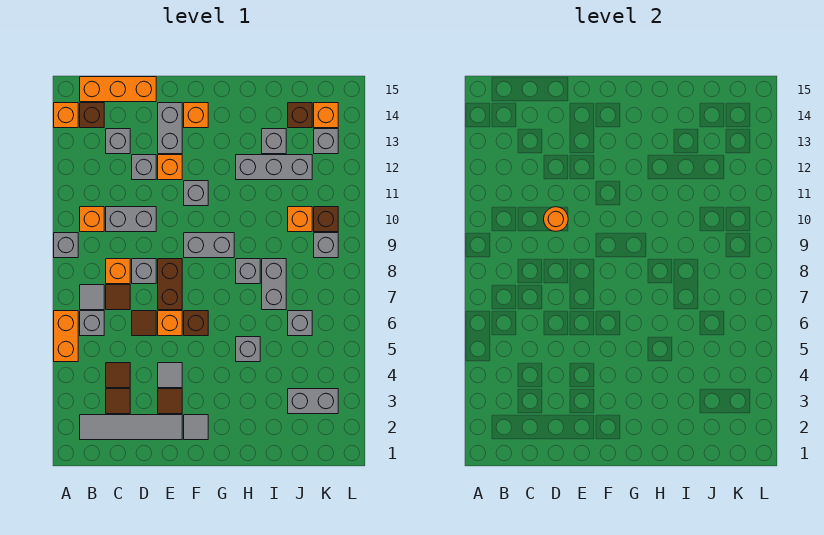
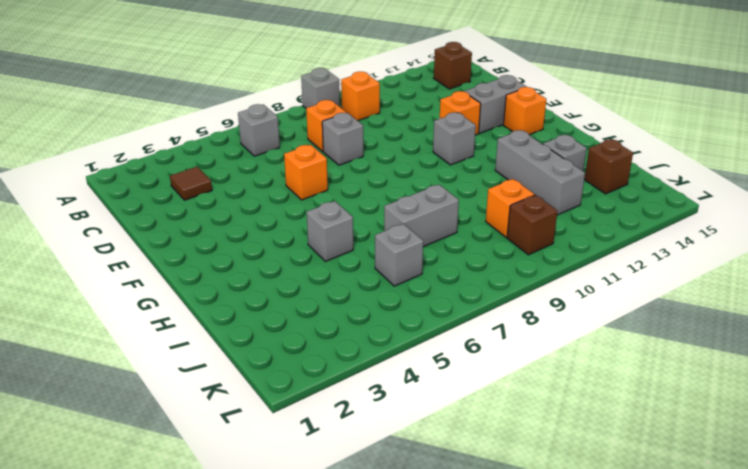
none -> orange 1x2 brick [54,311,78,362]
none -> orange 1x1 brick [54,103,78,128]
none -> grey 1x4 tile [80,415,182,440]
none -> grey 1x1 tile [80,285,104,310]

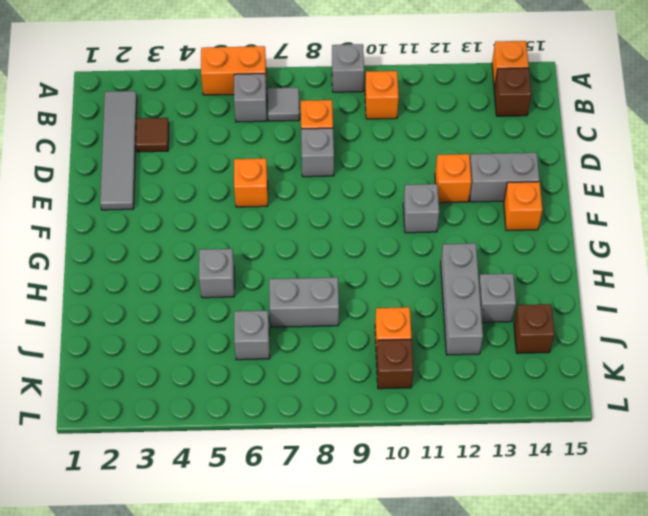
none -> orange 1x3 brick [80,77,156,102]
none -> brown 1x1 tile [106,363,130,388]
none -> brown 1x1 tile [106,285,130,310]
none -> grey 1x2 brick [106,207,156,232]

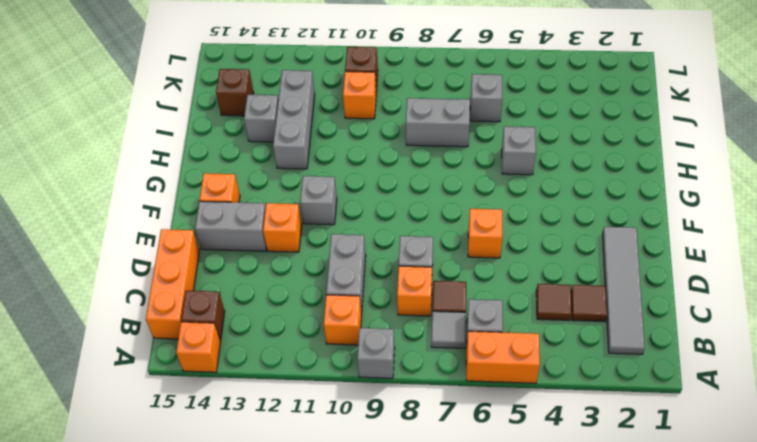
none -> grey 1x1 brick [106,129,130,154]
none -> brown 1x1 tile [132,311,156,336]
none -> grey 1x1 brick [132,155,156,180]
none -> brown 1x1 tile [158,389,182,414]

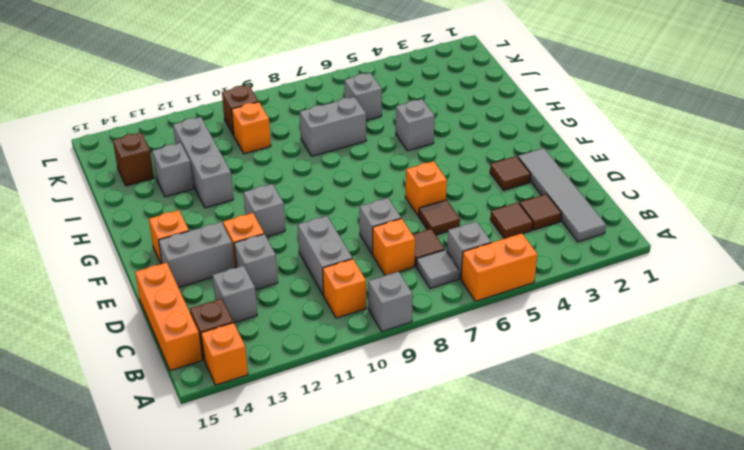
none -> grey 1x1 tile [158,363,182,388]
none -> brown 1x2 brick [158,259,182,310]
none -> grey 1x1 tile [184,415,208,440]
none -> brown 1x1 brick [184,311,208,336]

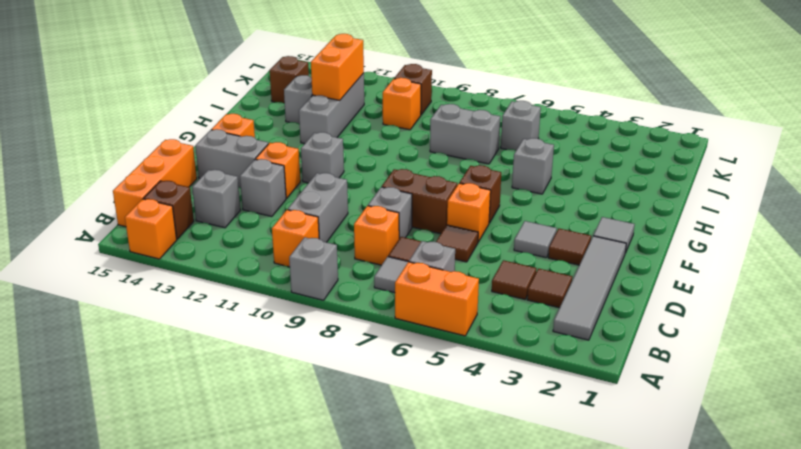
orange 1x2 brick [311,34,364,100] -> none
none -> grey 1x2 brick [184,233,234,258]
none -> grey 1x1 brick [236,259,260,284]
none -> grey 1x2 brick [288,389,338,414]
none -> grey 1x1 brick [314,233,338,258]

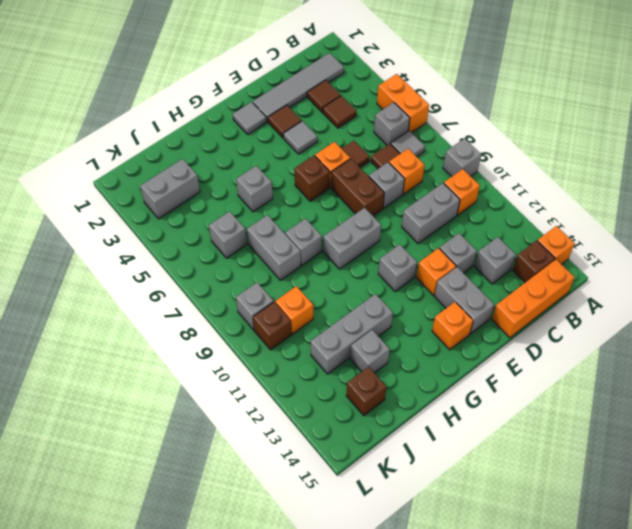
none -> grey 1x1 brick [314,129,338,154]
none -> orange 1x1 brick [314,103,338,128]
none -> orange 1x1 round brick [544,207,568,231]

